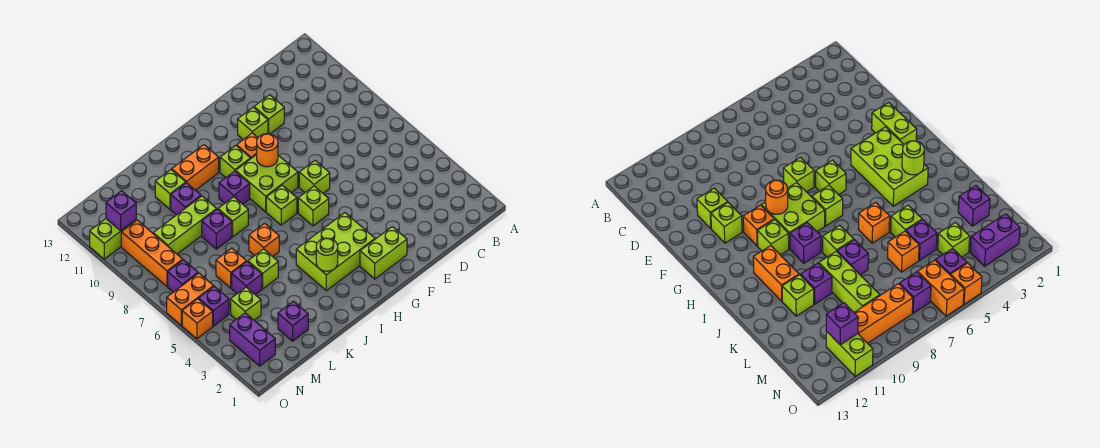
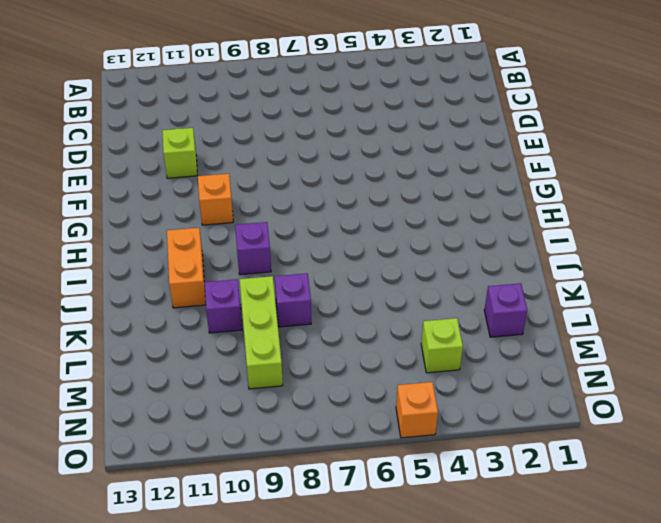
none -> lime 1x2 brick [360,227,407,279]
none -> lime 1x1 brick [299,161,330,193]
none -> lime 1x1 brick [238,107,268,139]
none -> lime 2x3 brick [296,213,375,291]

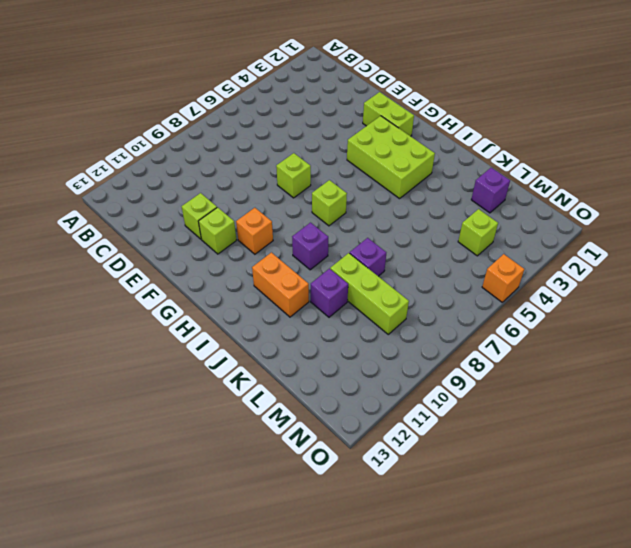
none -> lime 1x1 brick [298,186,329,226]
none -> lime 2x2 brick [236,155,298,212]
none -> lime 1x1 brick [220,146,251,178]
none -> orange 1x1 brick [249,223,279,257]

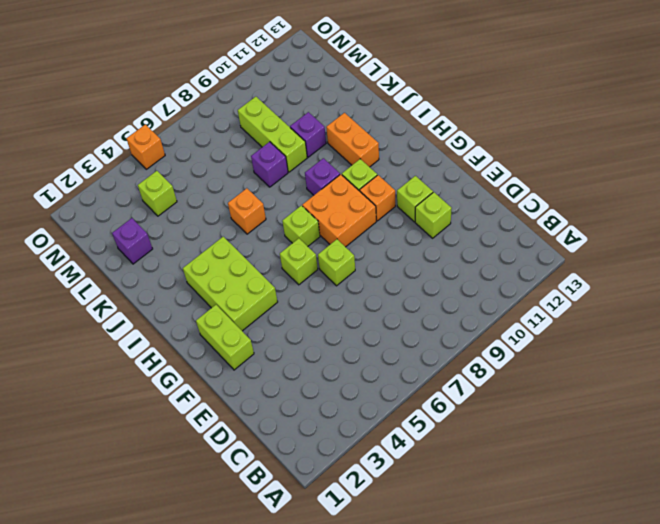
orange 2x2 brick [302,174,376,247] -> lime 2x2 brick [236,155,298,212]
none -> lime 1x1 brick [218,197,248,237]
none -> lime 1x1 brick [248,249,278,289]
none -> lime 1x1 brick [155,170,186,209]
none -> purple 1x1 brick [232,262,262,295]

